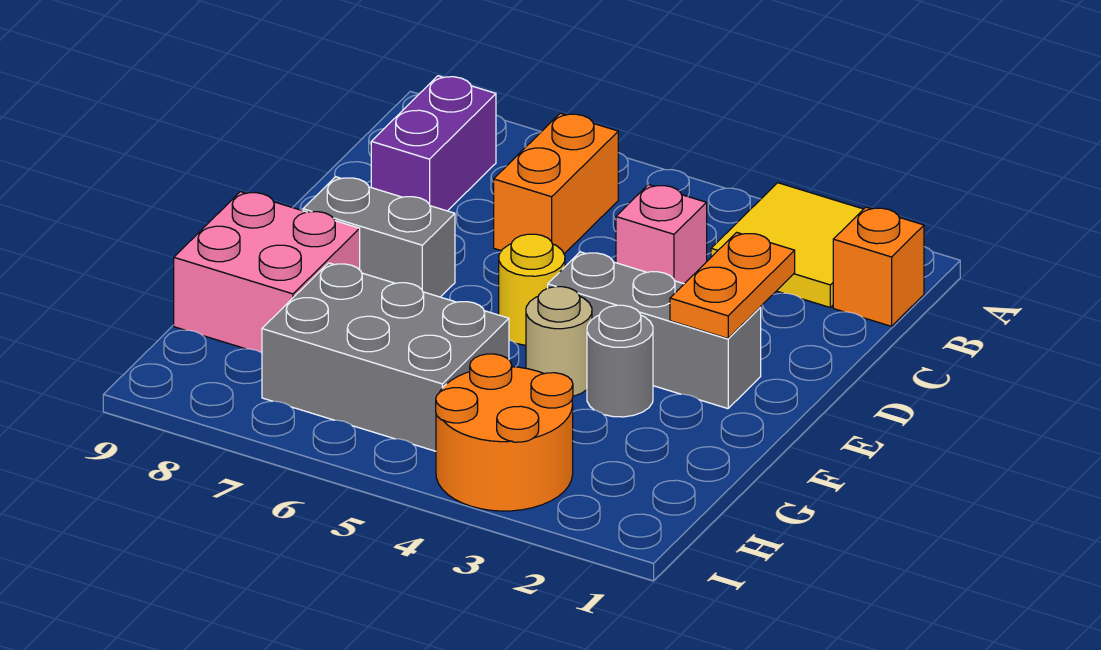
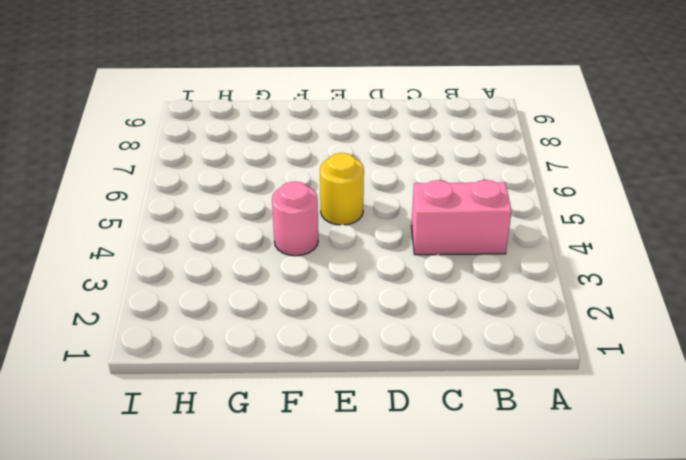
pink 1x2 brick [411,180,512,255] -> pink 1x1 brick [616,184,707,284]
pink 1x1 round brick [272,181,318,256] -> tan 1x1 round brick [526,287,592,396]
none -> yellow 2x2 tile [711,183,863,307]
none -> orange 1x1 brick [833,207,924,326]
none -> orange 1x2 brick [494,113,618,254]

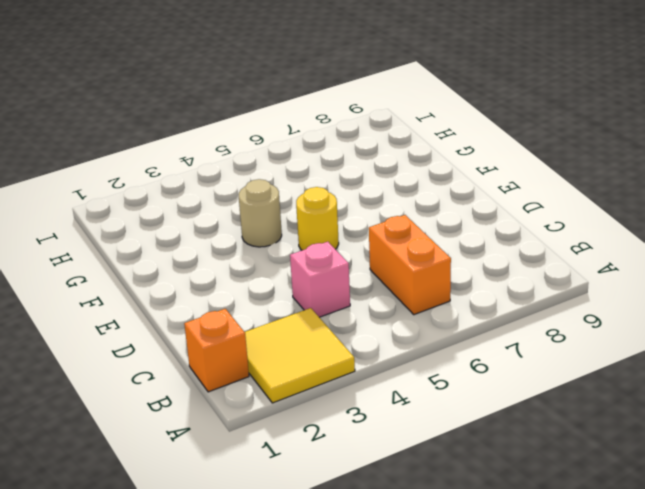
none -> purple 1x2 brick [371,76,496,211]
none -> grey 1x3 brick [548,252,761,409]
none -> grey 1x2 brick [303,177,455,297]

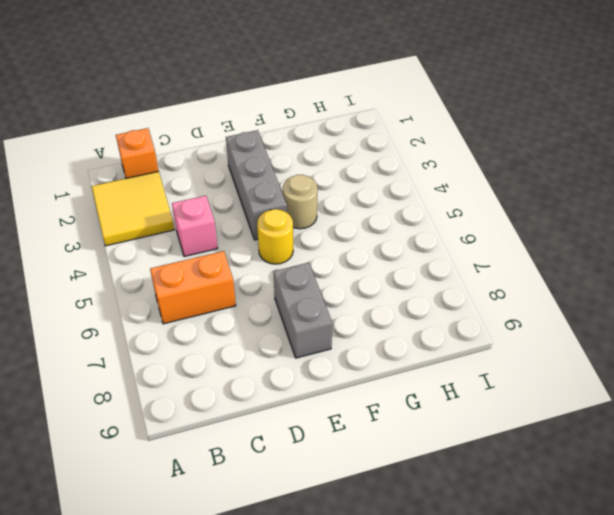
none -> purple 1x2 brick [371,76,496,211]
none -> grey 1x1 round brick [587,305,653,417]
none -> pink 2x2 brick [174,192,360,353]

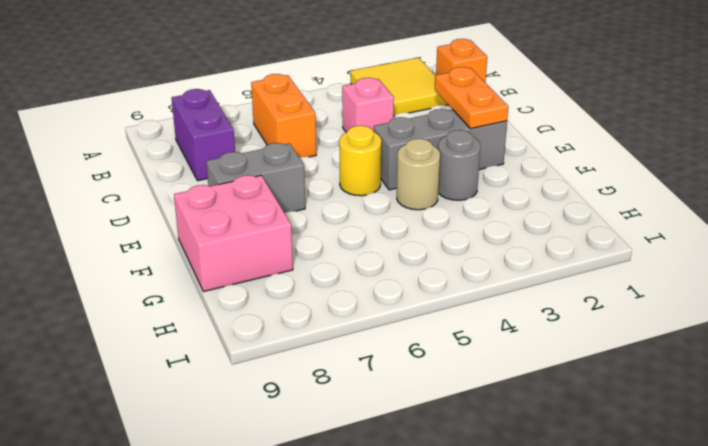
none -> grey 2x3 brick [262,263,509,451]
none -> orange 2x2 round brick [436,354,573,511]

